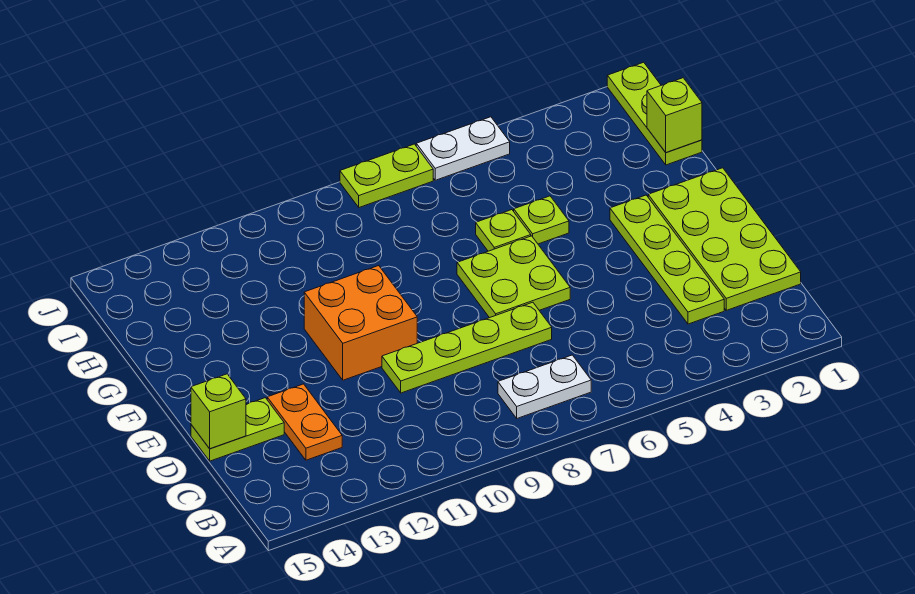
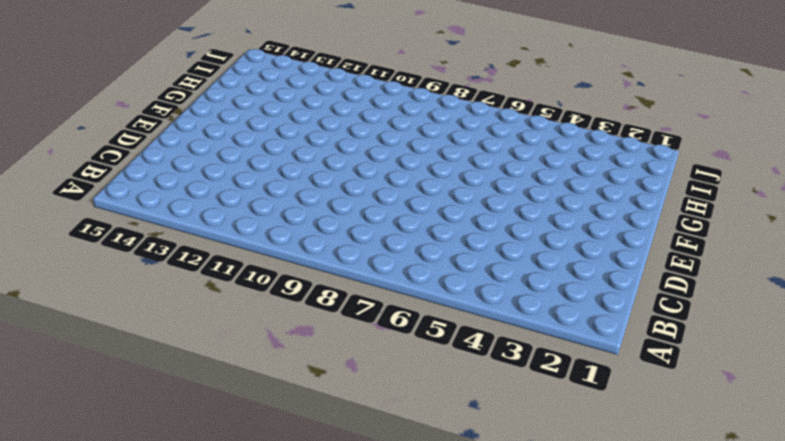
none -> white 1x2 plate [498,355,591,418]
none -> lime 2x4 plate [648,168,801,310]
none -> lime 1x4 plate [610,195,724,324]

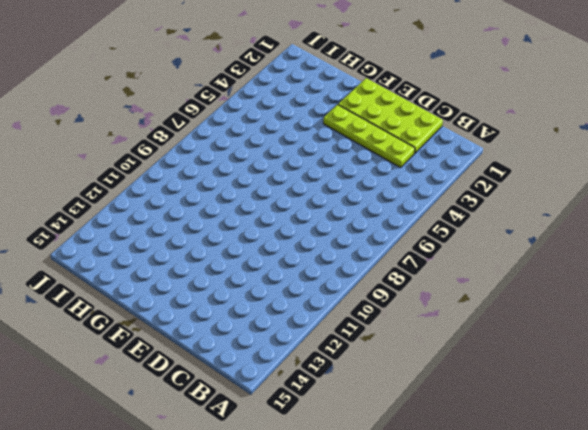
none -> white 1x2 plate [498,355,591,418]
none -> orange 1x2 plate [267,384,342,460]
none -> lime 1x4 plate [382,302,552,393]

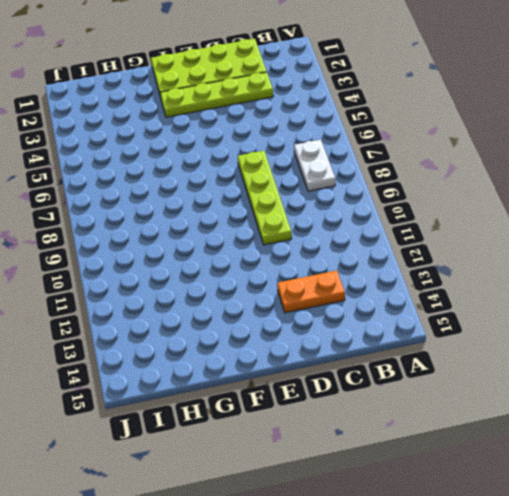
none -> lime 1x2 plate [191,398,284,461]
none -> lime 2x2 plate [457,236,570,318]
none -> orange 2x2 brick [304,266,417,380]

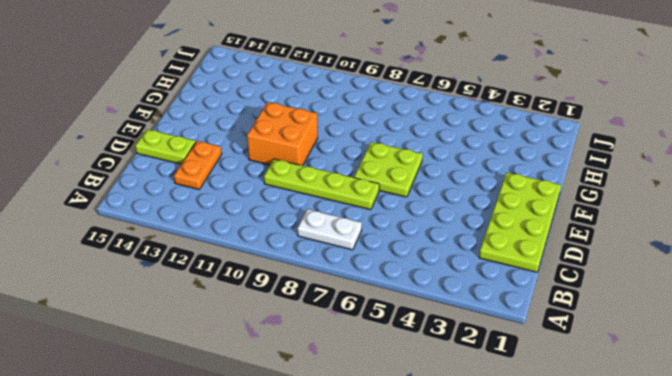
none -> lime 1x4 plate [610,195,724,324]
none -> lime 1x1 plate [514,196,569,244]
none -> lime 1x1 plate [476,210,531,251]

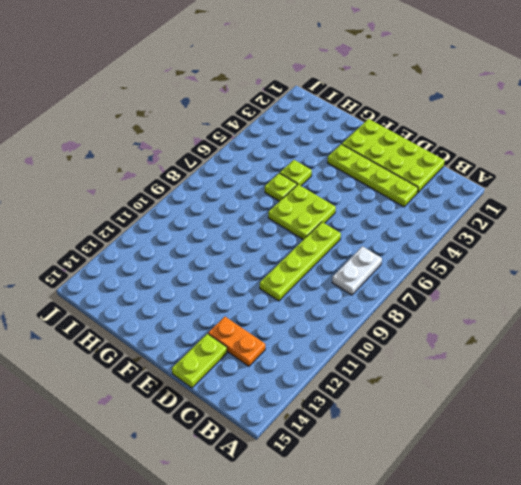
none -> orange 2x2 brick [304,266,417,380]
none -> lime 1x3 plate [607,62,702,165]
none -> white 1x2 plate [416,117,510,180]

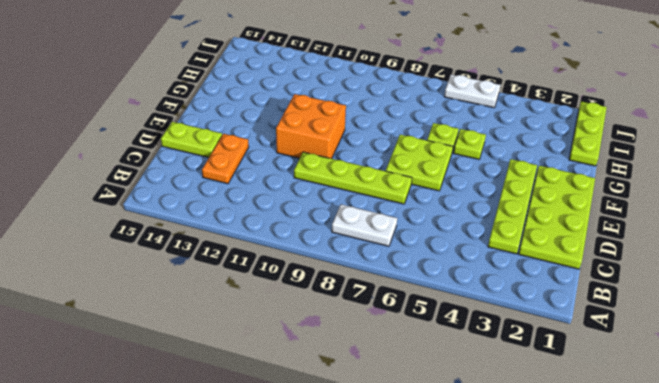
none -> lime 1x2 plate [340,144,433,207]
none -> lime 1x1 brick [191,374,246,449]
none -> lime 1x1 brick [647,78,702,153]

